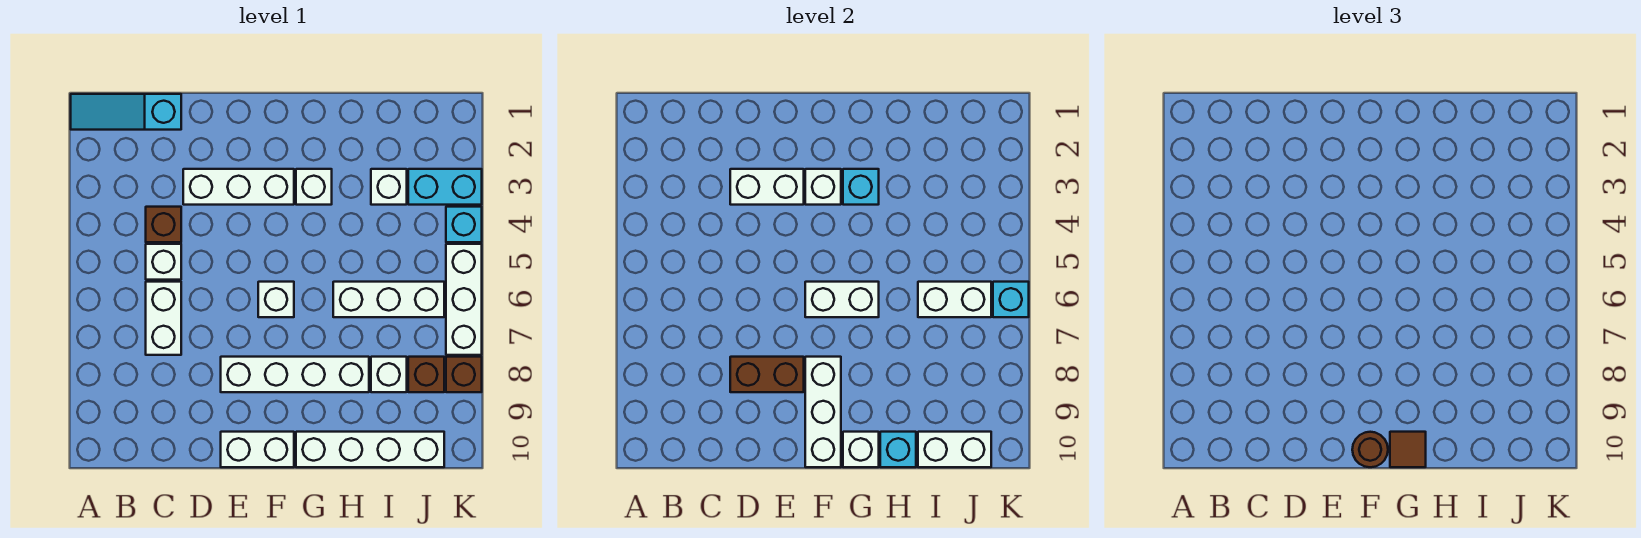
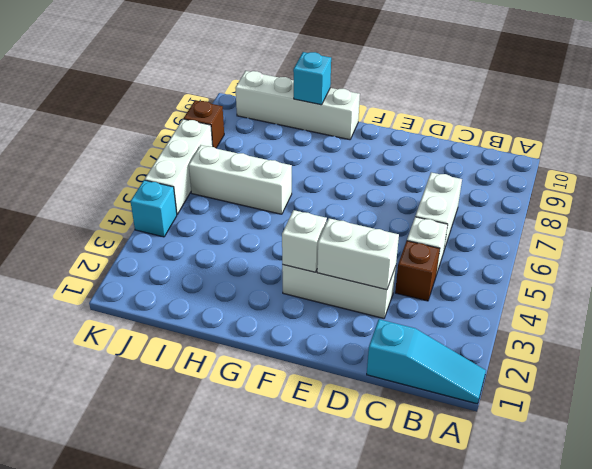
none -> white 1x4 brick [221,357,369,392]
none -> white 1x2 brick [221,432,294,467]
none -> white 1x1 brick [258,282,294,317]
none -> white 1x1 brick [296,169,332,205]

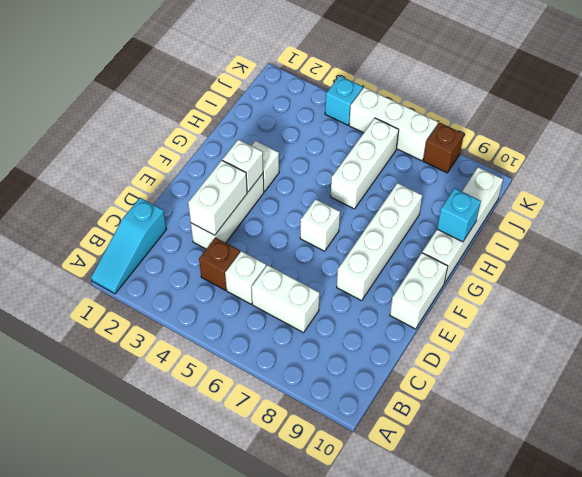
none -> white 1x1 brick [371,169,407,205]
none -> white 1x1 brick [371,357,407,392]
none -> cyan 1x2 brick [408,169,482,205]
none -> brown 1x1 brick [408,357,444,392]

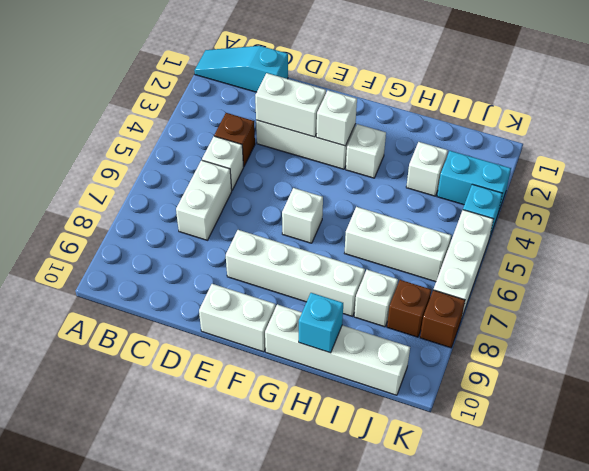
none -> brown 1x2 brick [730,357,804,392]
none -> white 1x2 brick [805,282,879,317]
none -> white 1x3 brick [805,357,841,467]
none -> cyan 1x1 brick [843,169,879,205]

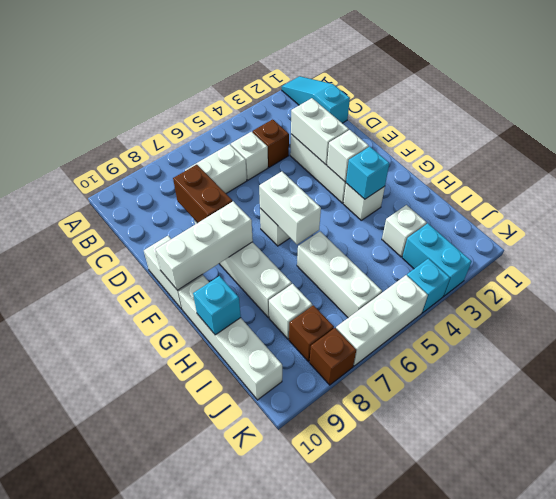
none -> white 1x1 brick [843,432,879,467]
none -> white 1x2 brick [918,282,991,317]
none -> white 1x2 brick [918,432,991,467]
none -> cyan 1x1 brick [993,282,1029,317]

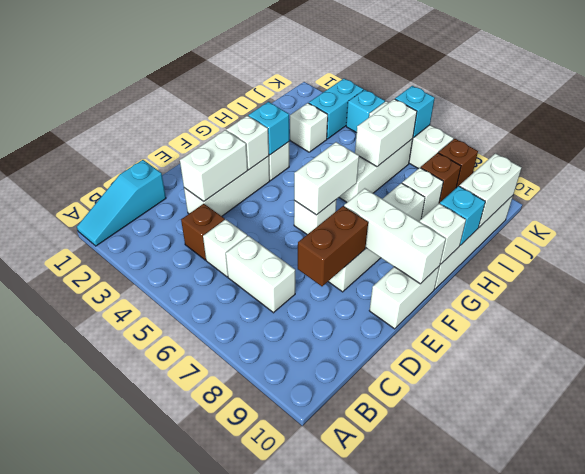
none -> brown 1x1 round brick [1352,432,1388,467]
none -> brown 1x1 tile [1390,432,1426,467]

